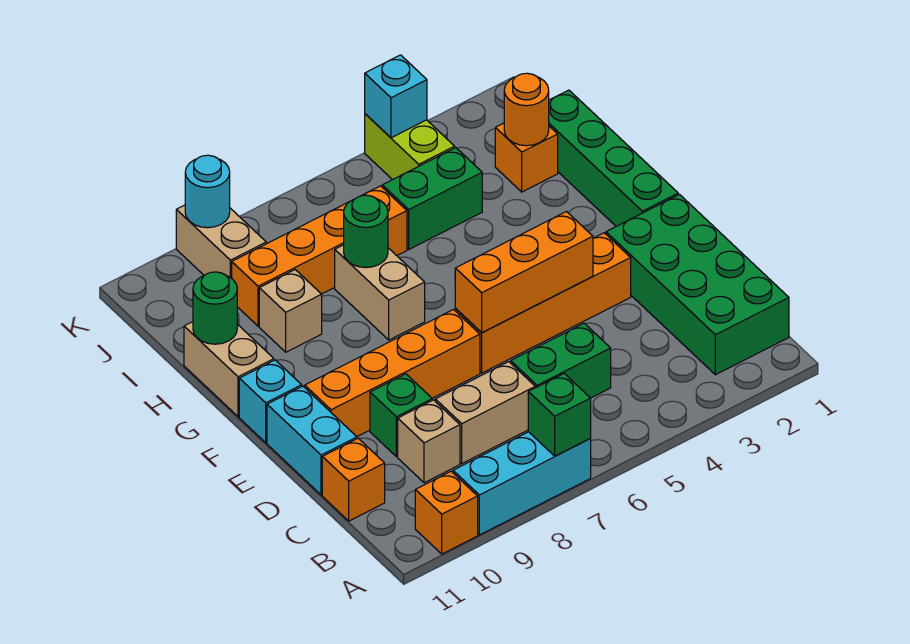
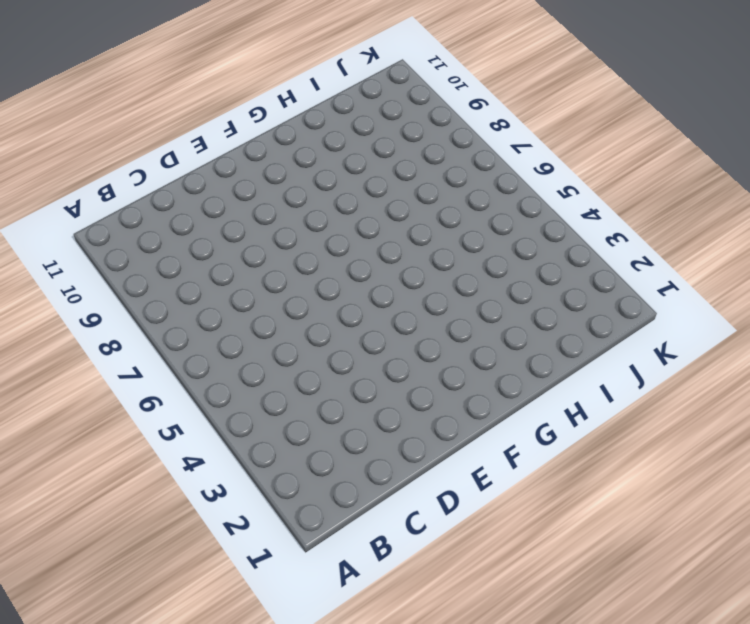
none -> cyan 1x3 brick [453,432,591,535]
none -> orange 1x1 brick [415,471,478,554]
none -> green 2x4 brick [606,195,789,375]

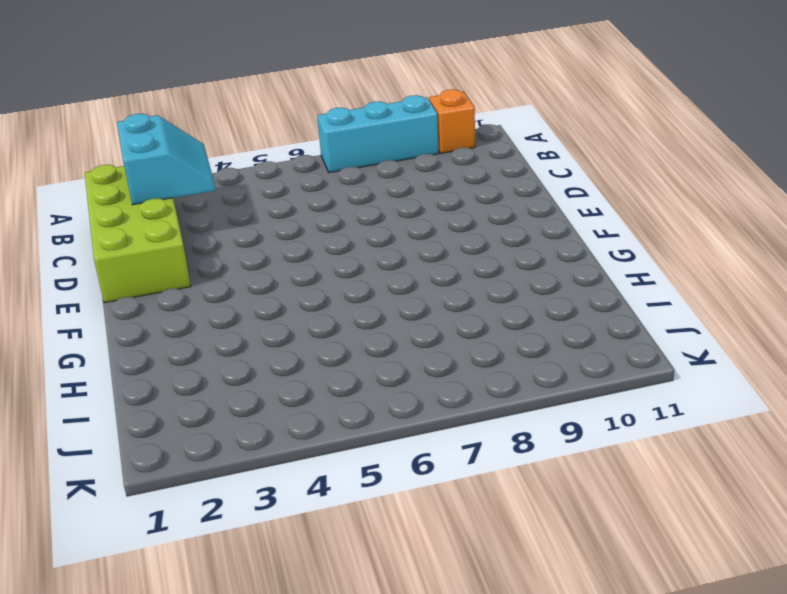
lime 2x4 brick [85,165,191,303] -> green 2x4 brick [606,195,789,375]
cyan 2x2 slope [117,114,215,205] -> none
none -> green 1x2 brick [511,323,611,398]
none -> tan 1x2 brick [435,362,535,463]
none -> tan 1x1 brick [398,400,460,483]

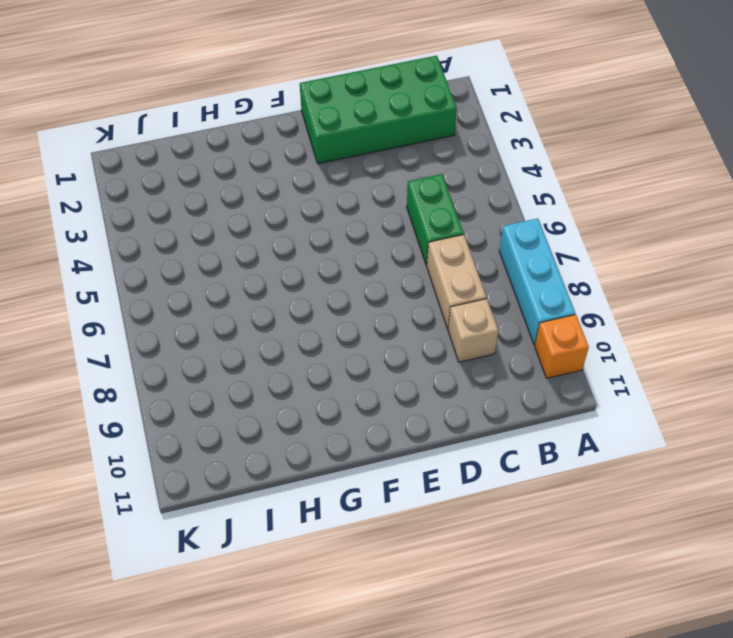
none -> orange 1x1 brick [322,438,385,521]
none -> green 1x1 brick [370,374,432,457]
none -> cyan 1x2 brick [267,386,357,495]

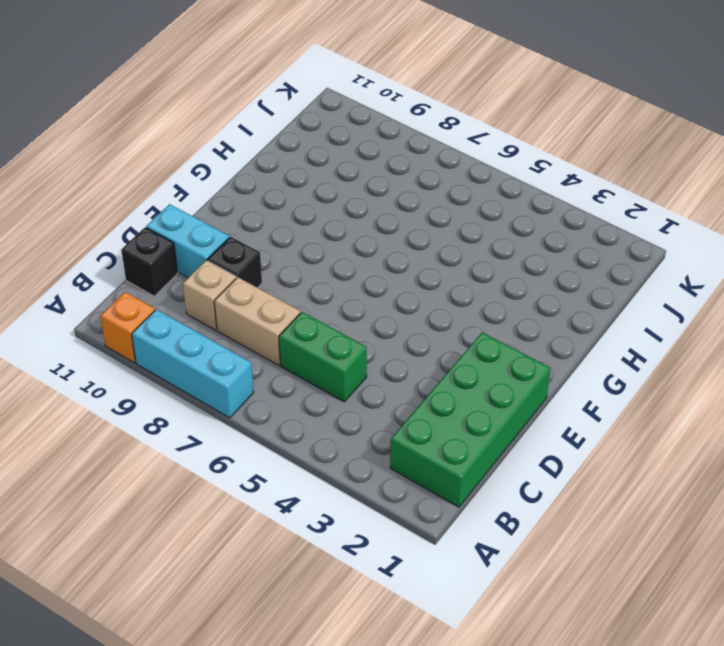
black 1x1 brick [121,227,178,296] -> orange 1x1 brick [322,438,385,521]
black 1x1 brick [208,237,262,288] -> green 1x1 brick [370,374,432,457]
cyan 1x2 brick [146,204,229,278] -> cyan 1x2 brick turned to [267,386,357,495]
none -> orange 1x4 brick [455,233,631,373]
none -> orange 1x4 brick [305,310,480,437]
none -> green 1x4 brick [549,90,678,226]

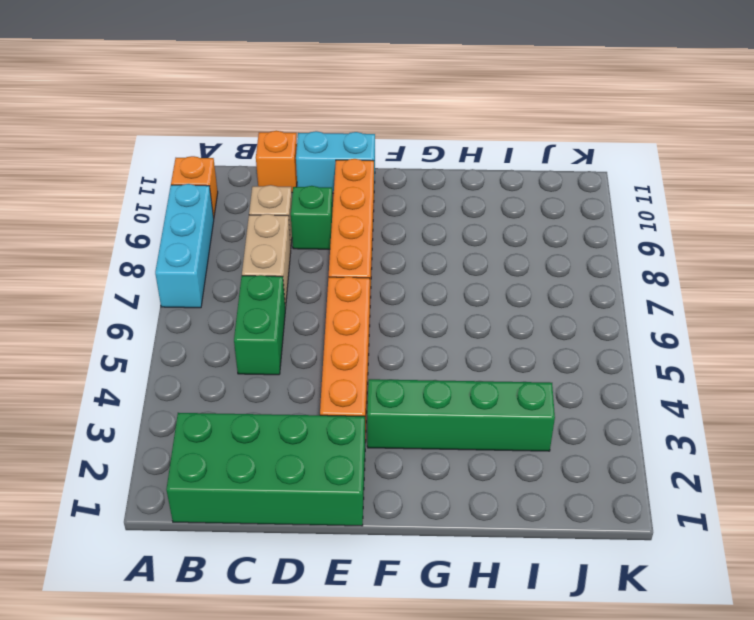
green 1x4 brick [367,379,555,451] -> green 1x4 brick moved to [549,90,678,226]
none -> cyan 1x1 brick [239,360,302,443]
none -> tan 1x2 brick [335,245,425,340]
none -> tan 1x2 brick [184,322,274,417]

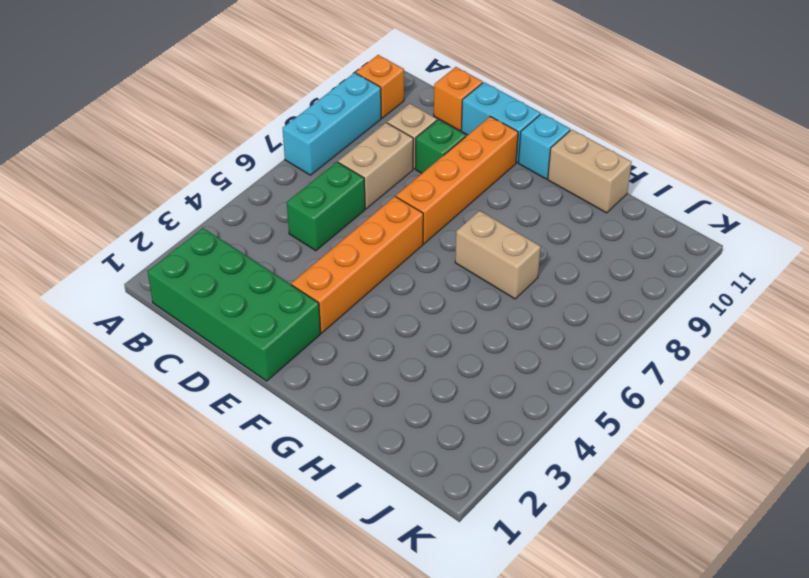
none -> green 1x4 brick [549,90,678,226]
none -> tan 1x1 brick [259,270,322,352]
none -> orange 1x1 brick [495,123,558,192]

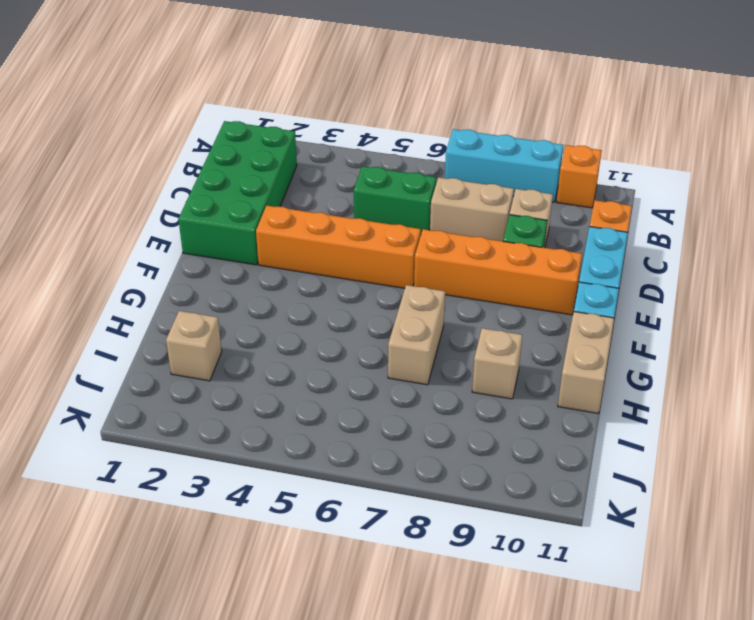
tan 1x1 brick [166,311,222,381] -> orange 1x1 brick [495,123,558,192]
none -> green 1x4 brick [549,90,678,226]
none -> green 1x2 brick [382,148,482,249]
none -> orange 1x4 brick [232,186,407,326]

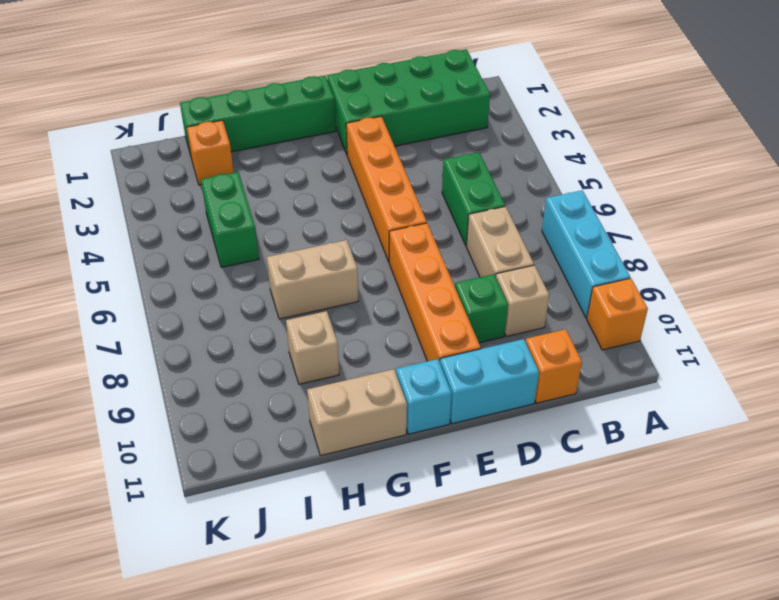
none -> orange 1x4 brick [232,186,407,326]
none -> lime 1x2 brick [365,114,455,180]
none -> tan 1x2 brick [176,205,266,278]

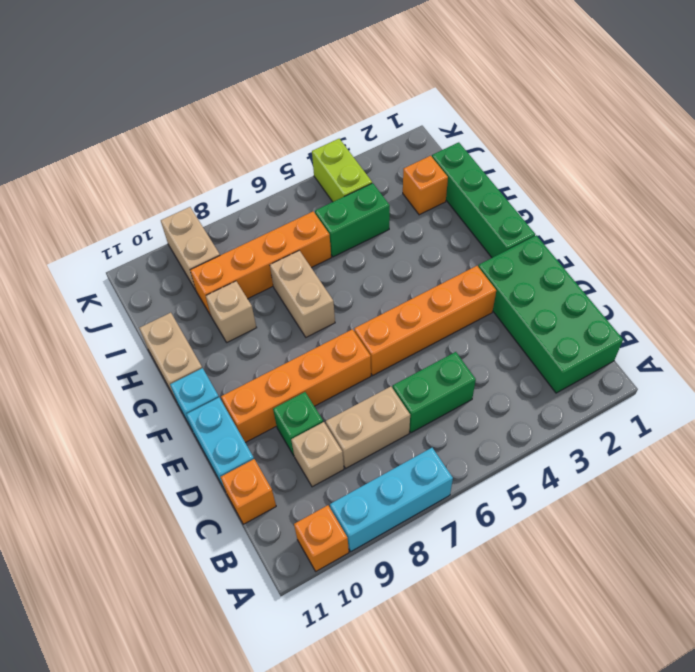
none -> green 1x1 brick [528,374,591,456]
none -> orange 1x3 brick [455,212,593,333]
none -> green 1x1 round brick [344,195,388,268]

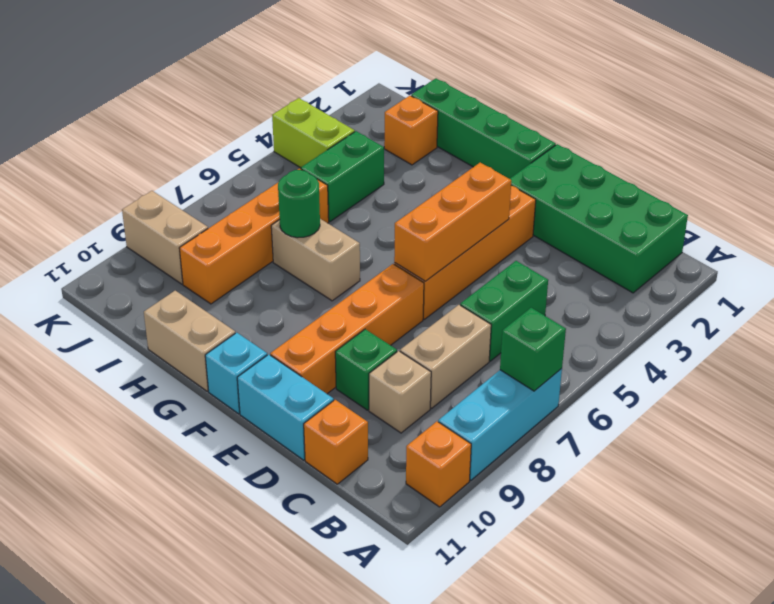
none -> tan 1x1 brick [259,270,322,352]
none -> green 1x1 round brick [193,272,237,344]
none -> orange 1x1 round brick [504,73,549,146]

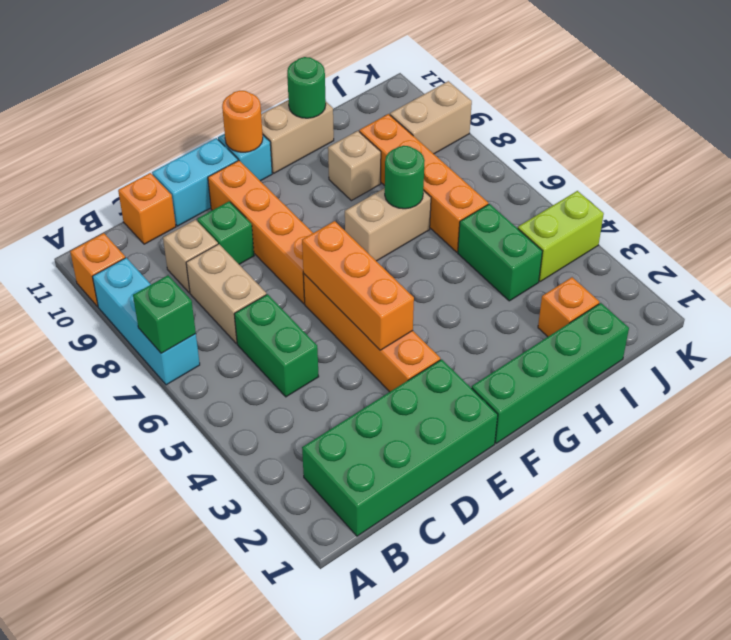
orange 1x1 round brick [222,91,263,152] -> orange 1x1 round brick moved to [504,73,549,146]
none -> cyan 1x1 brick [365,55,427,138]
none -> cyan 1x1 round brick [185,155,230,228]

